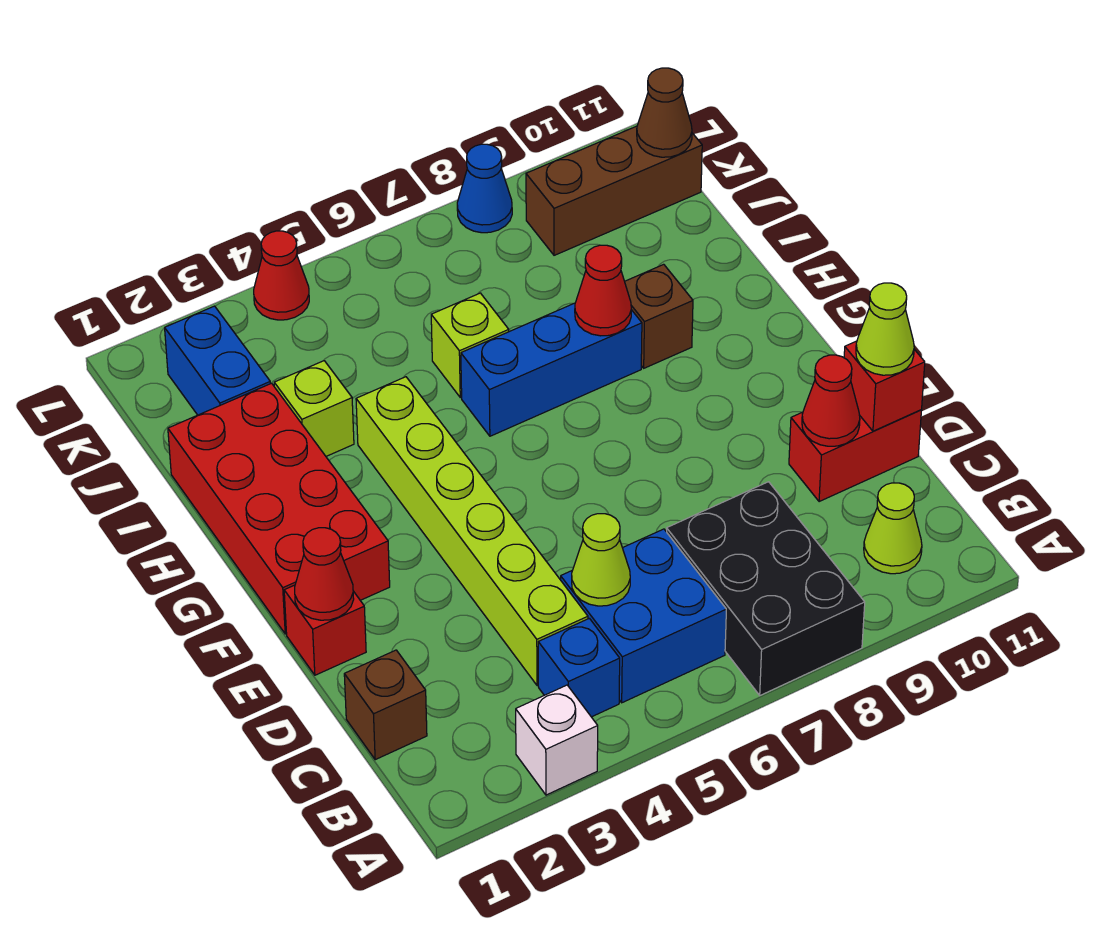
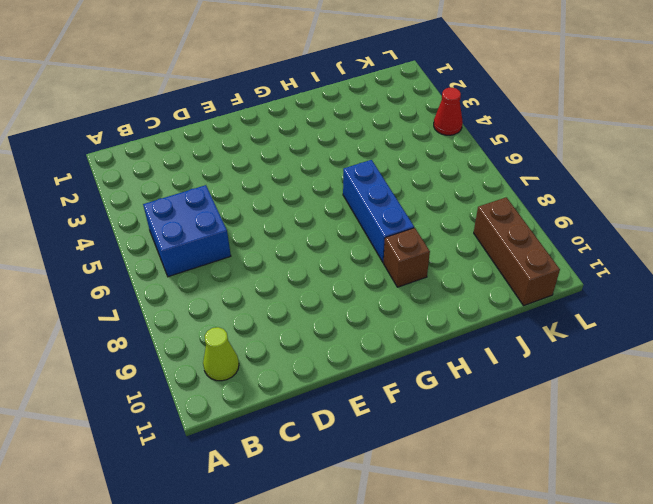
none -> white 1x1 brick [516,685,598,795]
none -> black 2x3 brick [667,482,865,695]
none -> blue 1x1 brick [538,618,620,717]

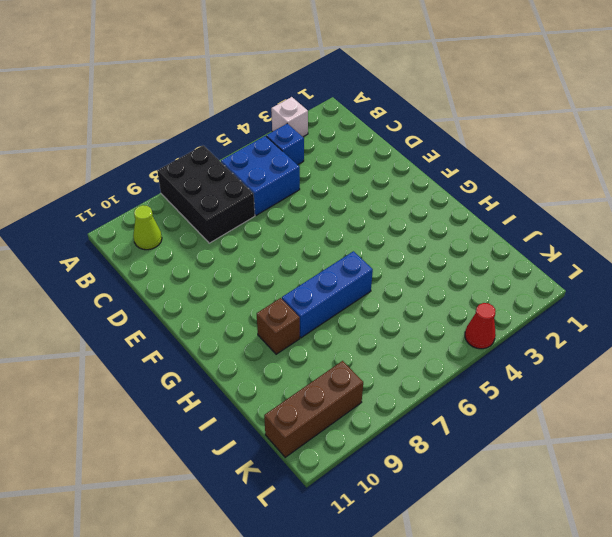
none -> brown 1x1 brick [344,650,427,760]
none -> lime 1x6 brick [356,377,588,685]
none -> red 1x2 brick [789,410,921,502]

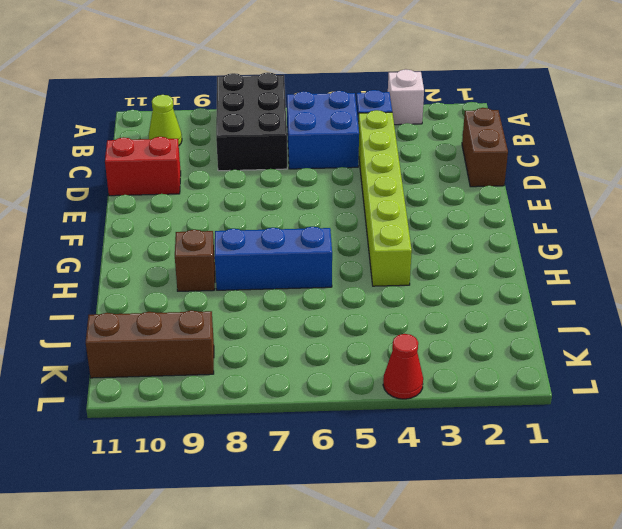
brown 1x2 brick [462,108,508,187] -> brown 1x1 brick [344,650,427,760]
none -> red 1x1 brick [284,585,366,675]
none -> red 2x4 brick [168,383,390,634]
none -> lime 1x1 brick [274,361,354,456]

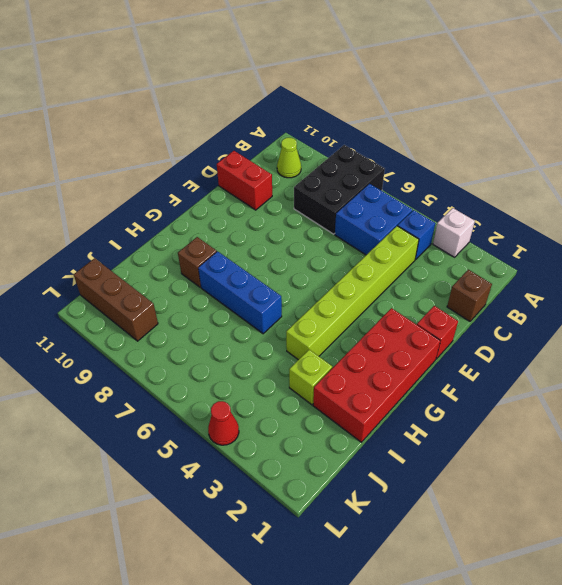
none -> lime 1x1 brick [431,293,509,397]
none -> blue 1x2 brick [165,306,270,415]
none -> blue 1x1 cone [457,144,512,233]

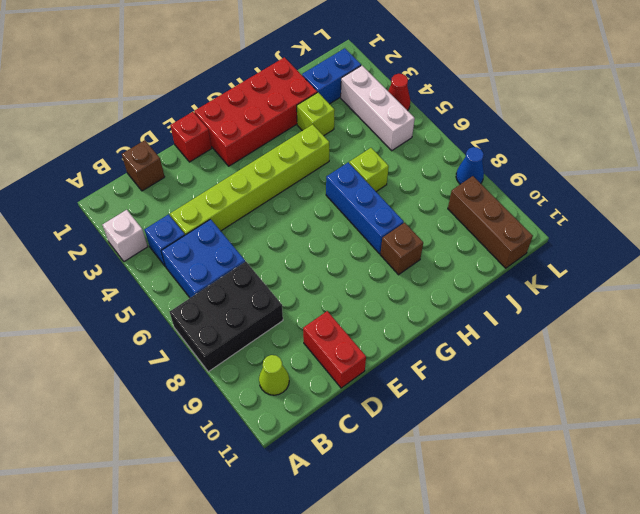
white 1x3 brick [341,66,415,151] -> none
none -> lime 1x1 cone [572,514,630,606]
none -> red 1x1 cone [802,355,860,446]
none -> red 1x1 brick [844,341,925,431]

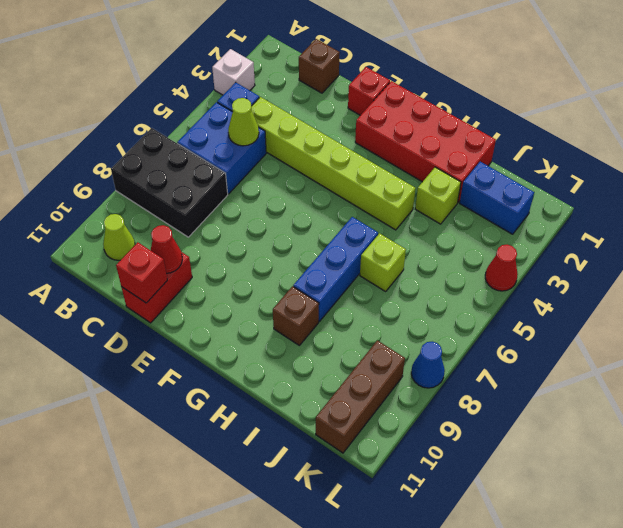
none -> red 1x1 cone [295,528,354,620]
none -> red 1x1 cone [575,245,631,336]
none -> brown 1x1 cone [637,68,692,157]

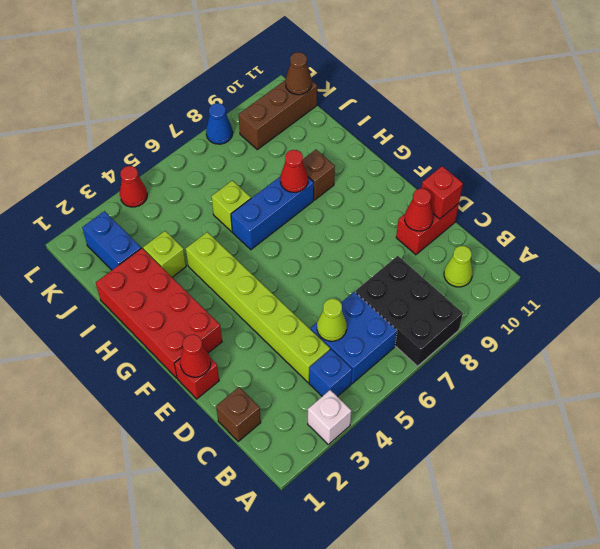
none -> lime 1x1 cone [856,283,914,375]

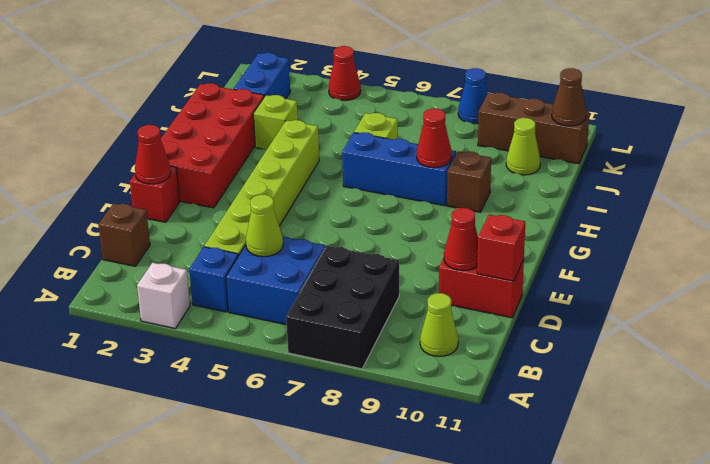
lime 1x1 cone [506,118,541,175] -> lime 1x1 cone moved to [856,283,914,375]

